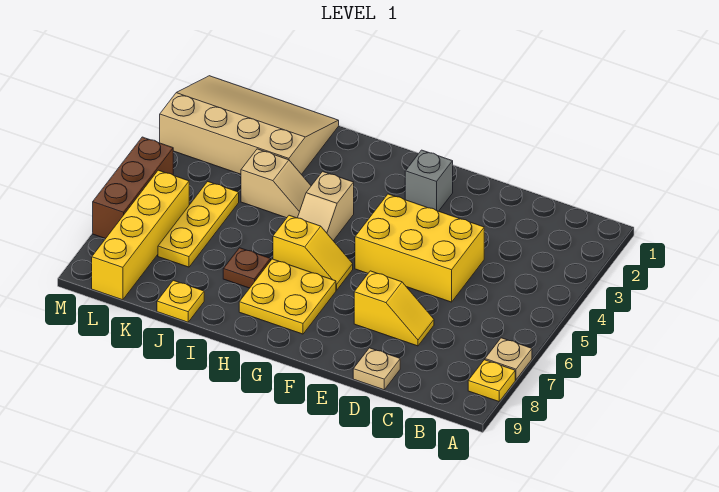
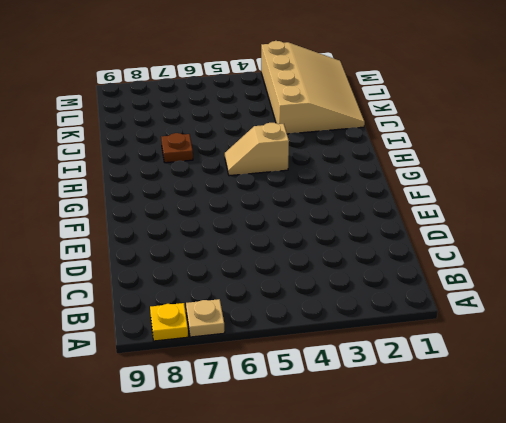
none -> yellow 2x3 brick [355,194,484,302]
none -> yellow 1x2 slope [354,271,434,346]
none -> tan 1x1 plate [353,348,400,390]

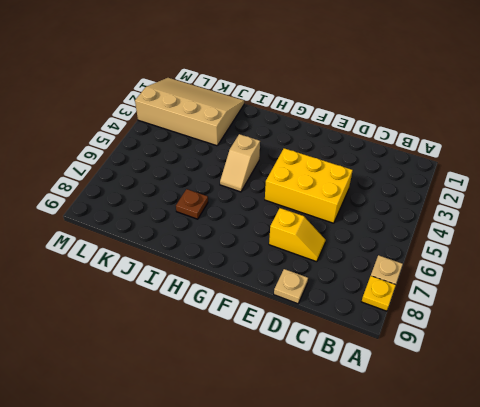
none -> grey 1x1 brick [405,150,453,211]
none -> yellow 1x2 slope [273,215,353,290]
none -> yellow 2x2 plate [239,259,336,334]

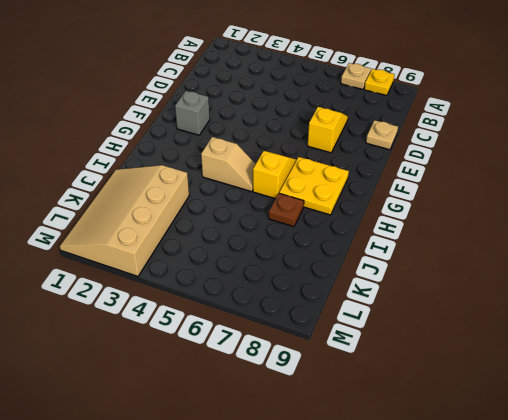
none -> yellow 2x3 brick [355,194,484,302]
none -> tan 1x2 slope [241,149,311,218]
none -> yellow 1x1 plate [157,280,204,322]

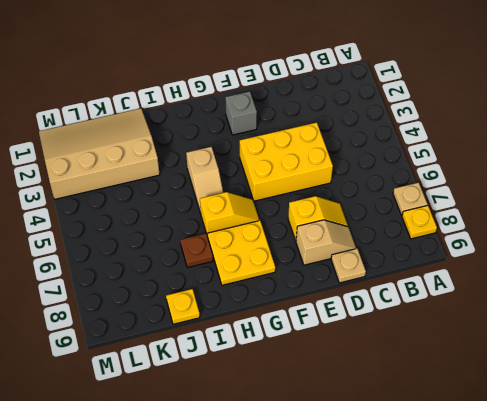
tan 1x2 slope [296,220,356,265] -> tan 1x2 slope moved to [241,149,311,218]
none -> yellow 1x3 plate [158,182,239,267]
none -> yellow 1x4 brick [92,170,189,300]
none -> brown 1x3 brick [93,137,173,239]

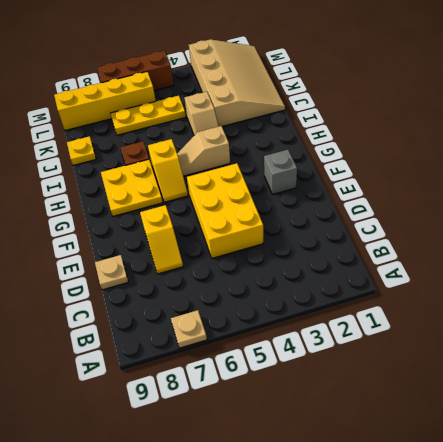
none -> yellow 1x1 plate [468,360,515,402]

